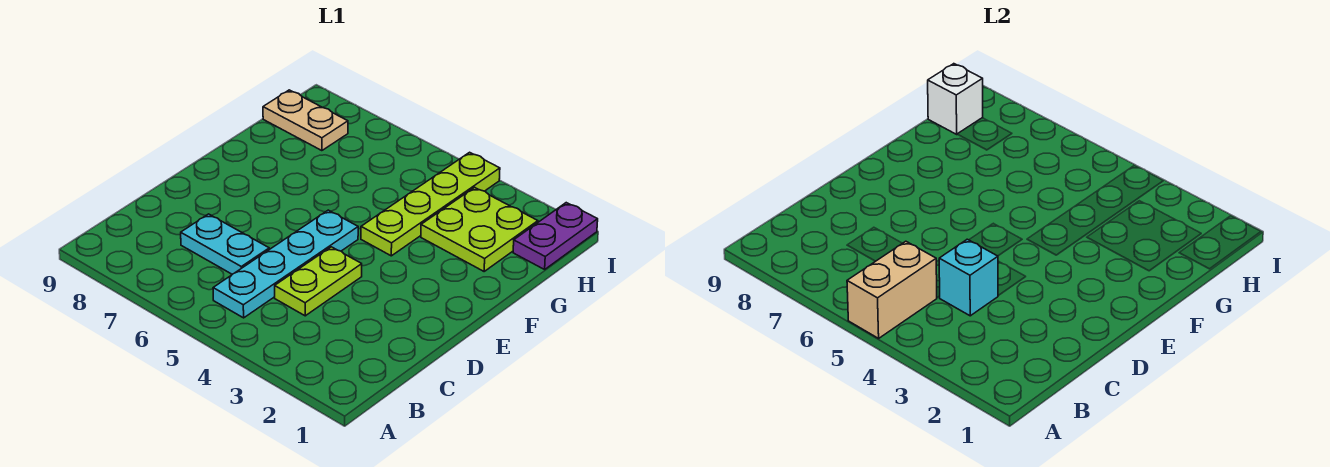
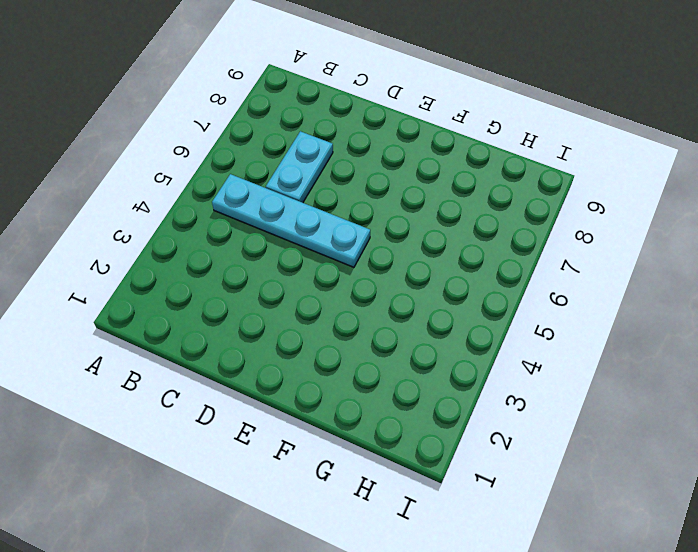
none -> lime 1x2 plate [275,247,362,316]
none -> lime 1x4 plate [361,152,500,256]

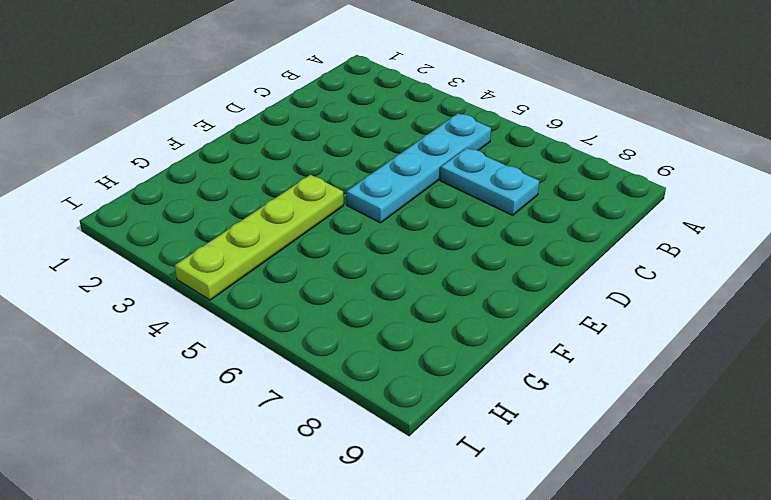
none -> lime 1x2 plate [275,247,362,316]
none -> lime 2x2 plate [421,187,538,271]

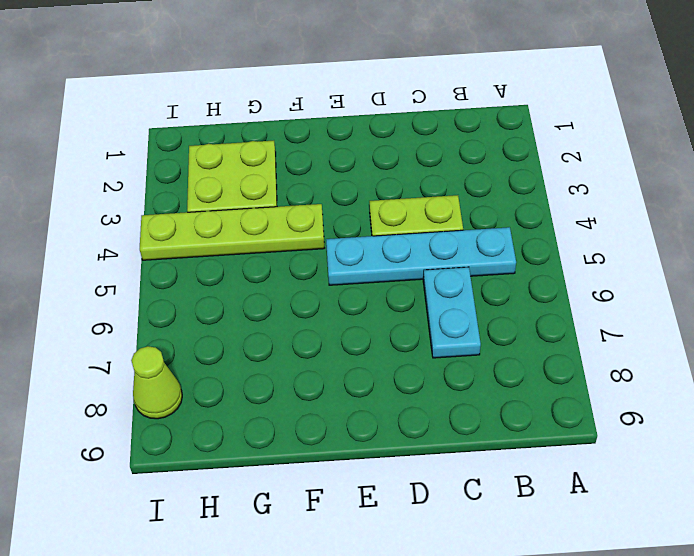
lime 1x1 cone [131,346,182,419] -> none
none -> purple 1x2 plate [513,203,598,269]
none -> tan 1x2 plate [263,90,348,151]

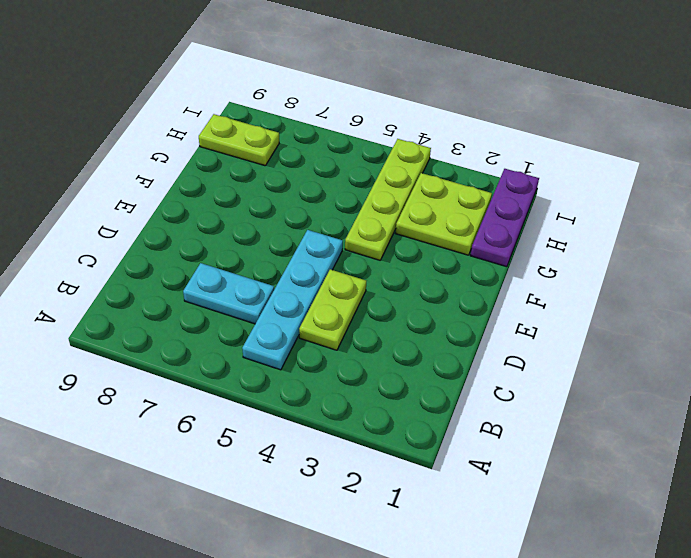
purple 1x3 plate [470,169,539,267] -> purple 1x2 plate [513,203,598,269]
lime 1x2 plate [199,114,279,166] -> tan 1x2 plate [263,90,348,151]
none -> tan 1x2 brick [847,241,937,338]
none -> cyan 1x1 brick [939,239,998,316]

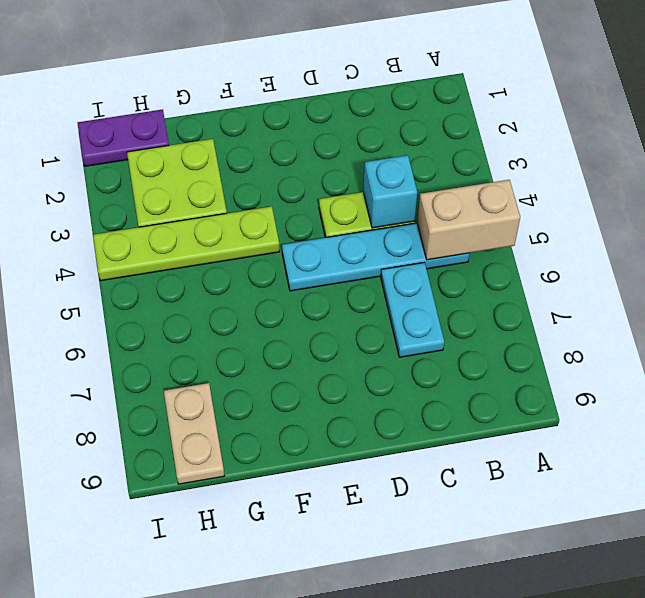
none -> white 1x1 brick [928,64,983,134]

